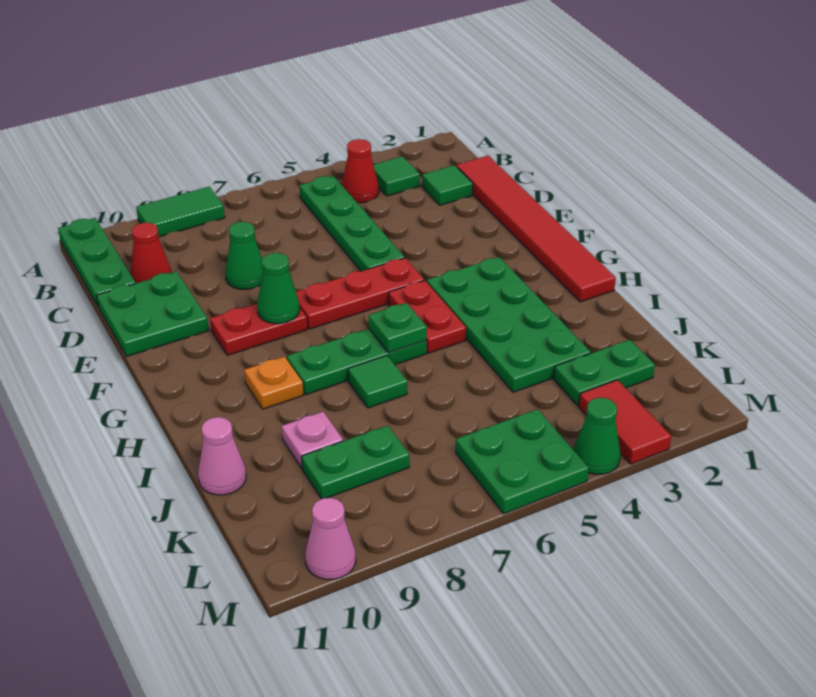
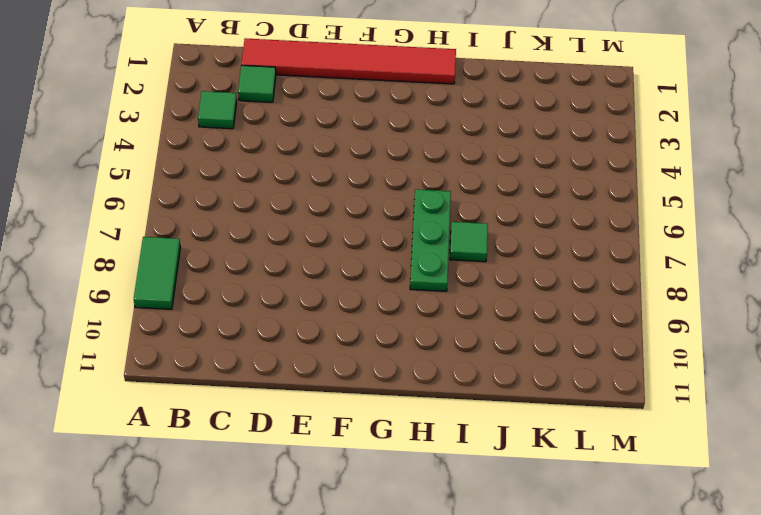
none -> green 1x3 plate [58,218,135,307]
none -> red 1x1 cone [342,139,379,203]
none -> green 1x4 plate [300,176,404,271]

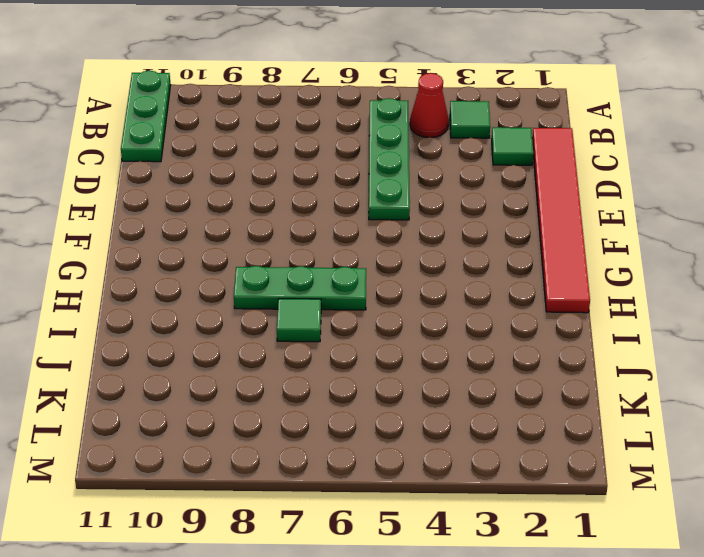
none -> green 1x2 tile [136,187,225,237]
none -> red 1x1 cone [130,222,171,283]
none -> green 1x1 cone [225,222,263,289]

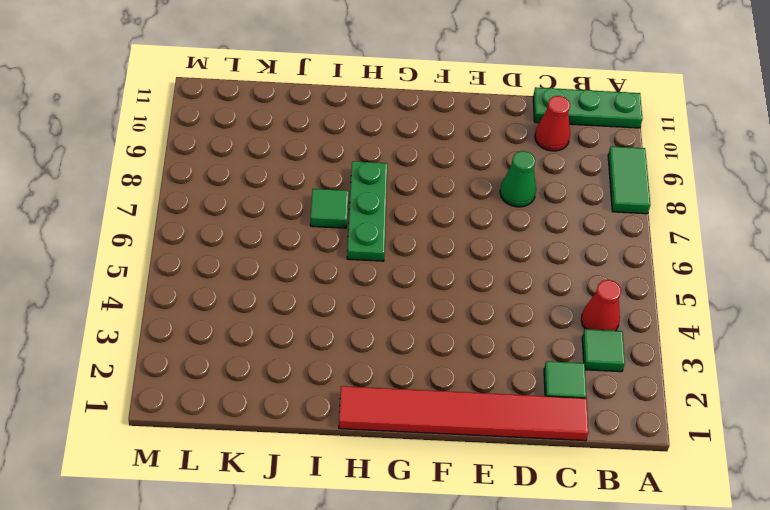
none -> green 1x4 plate [300,176,404,271]
none -> green 2x2 plate [97,271,209,356]
none -> red 1x3 plate [296,258,424,329]

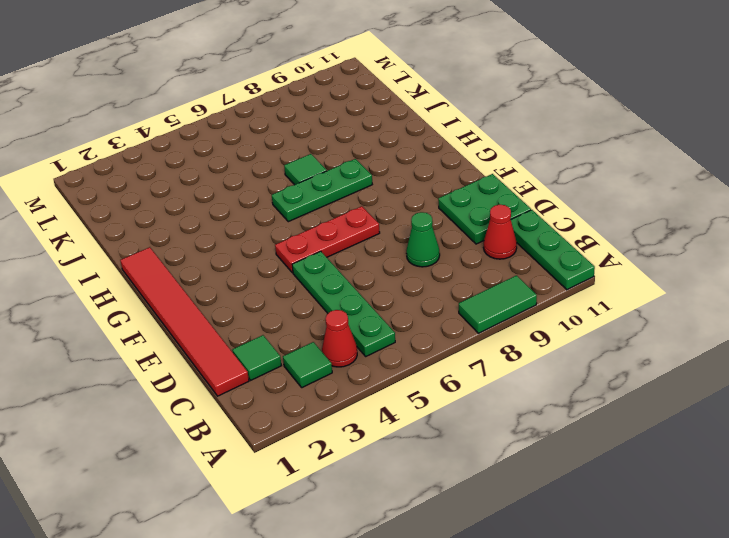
none -> red 1x2 plate [210,304,307,355]
none -> green 2x4 plate [427,257,591,392]
none -> red 1x2 plate [389,281,466,353]

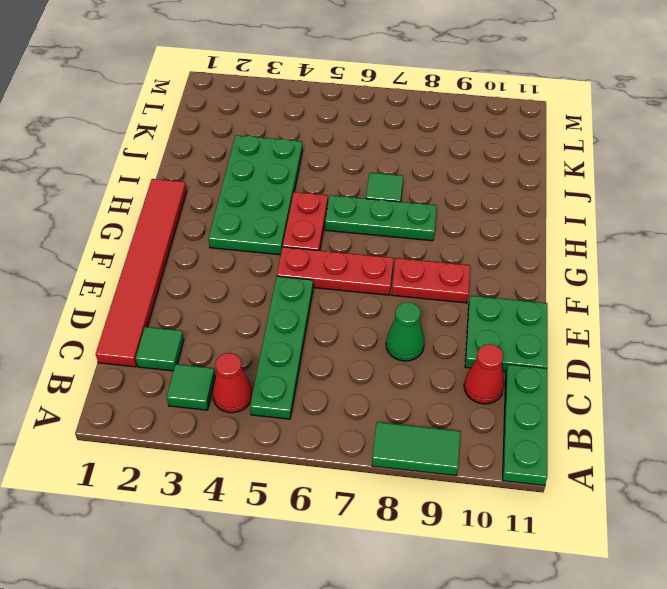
none -> orange 1x1 plate [244,357,303,409]
none -> pink 1x1 plate [281,412,343,468]
none -> pink 1x1 cone [198,417,246,495]

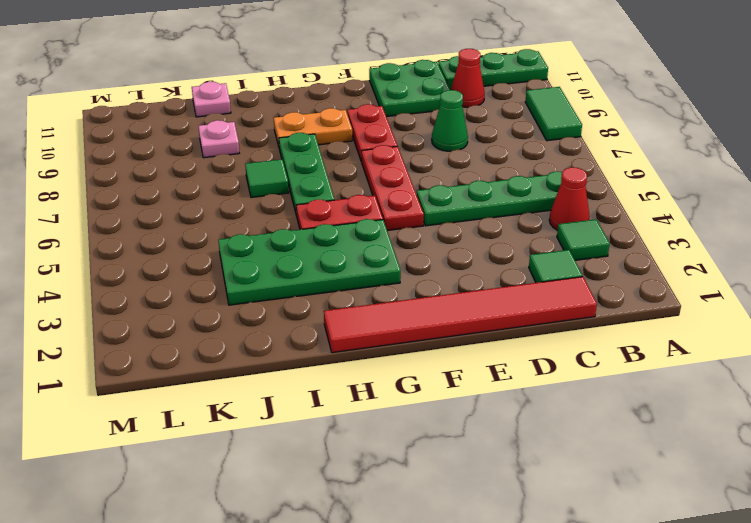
orange 1x2 plate [274,108,352,146] -> orange 1x1 plate [244,357,303,409]
pink 1x1 plate [192,82,231,117] -> pink 1x1 cone [198,417,246,495]
none -> green 1x2 plate [554,340,655,405]
none -> green 1x2 plate [301,425,409,499]
none -> red 1x2 tile [579,380,671,464]

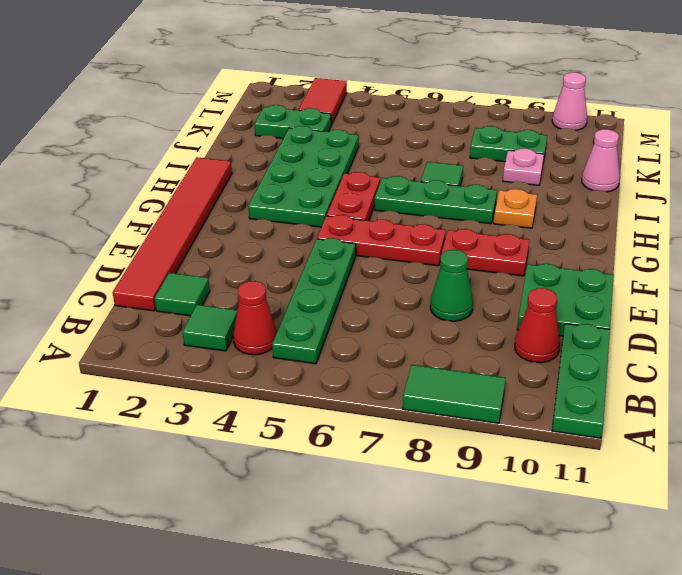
none -> green 2x2 plate [456,409,589,514]
none -> green 1x1 cone [574,398,621,474]
none -> green 1x1 cone [257,253,300,324]

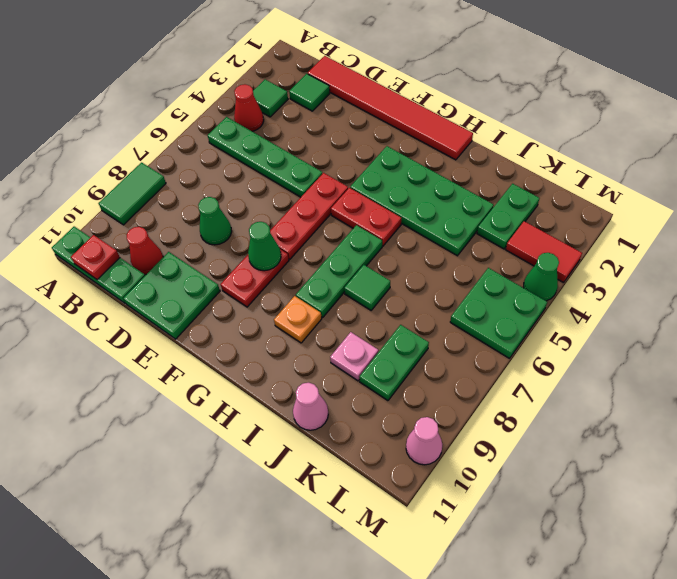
red 1x1 plate [71,235,120,280] -> none
none -> green 1x1 plate [369,303,427,353]

